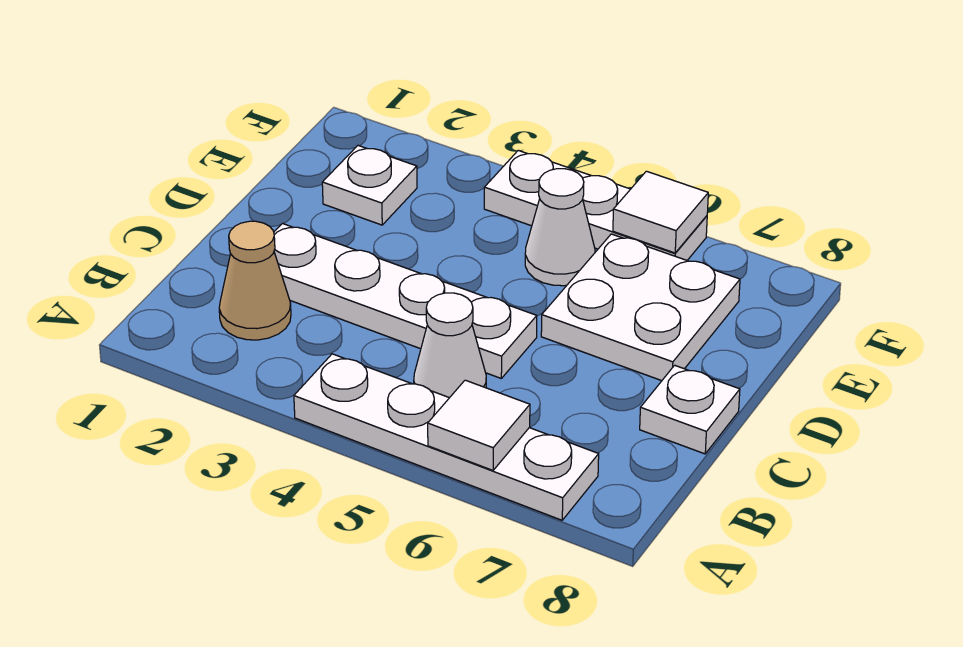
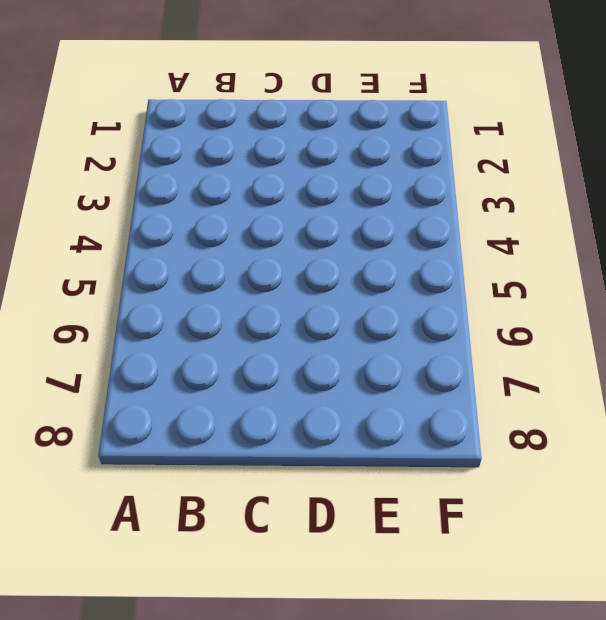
none -> white 1x4 plate [294,354,599,520]
none -> tan 1x1 cone [219,221,291,340]

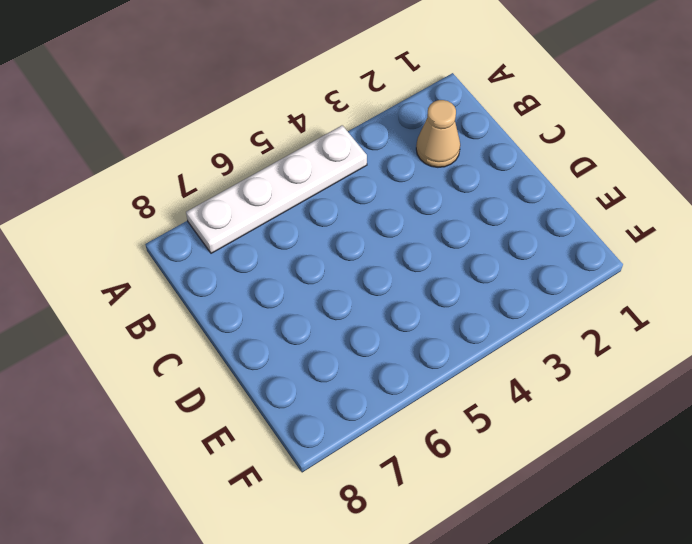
none -> white 1x1 cone [414,293,486,398]
none -> white 1x4 plate [274,224,537,378]

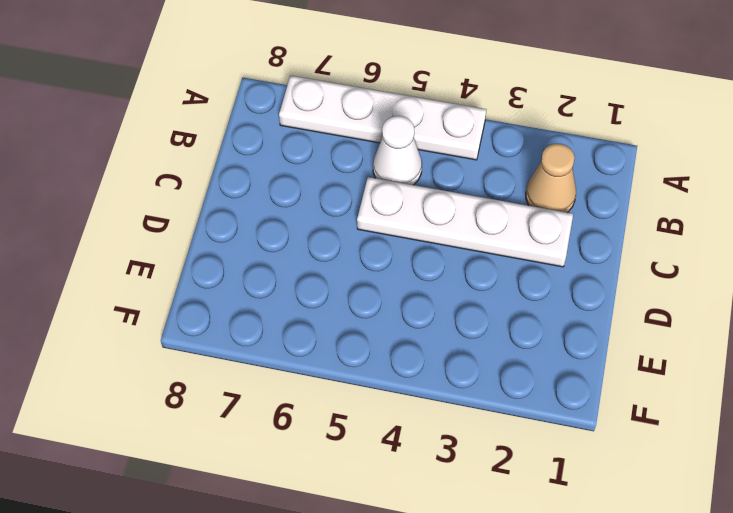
none -> white 1x1 plate [640,365,740,454]
none -> white 2x2 plate [541,234,740,381]

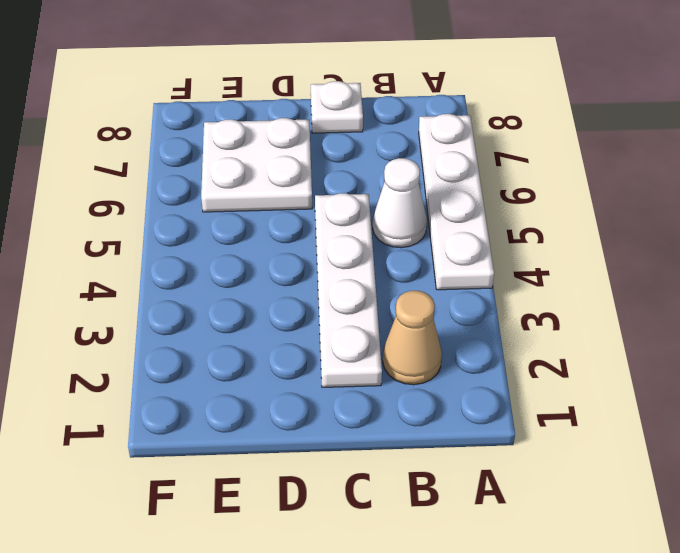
none -> white 1x1 plate [322,146,417,225]
none -> white 1x1 cone [525,169,595,286]

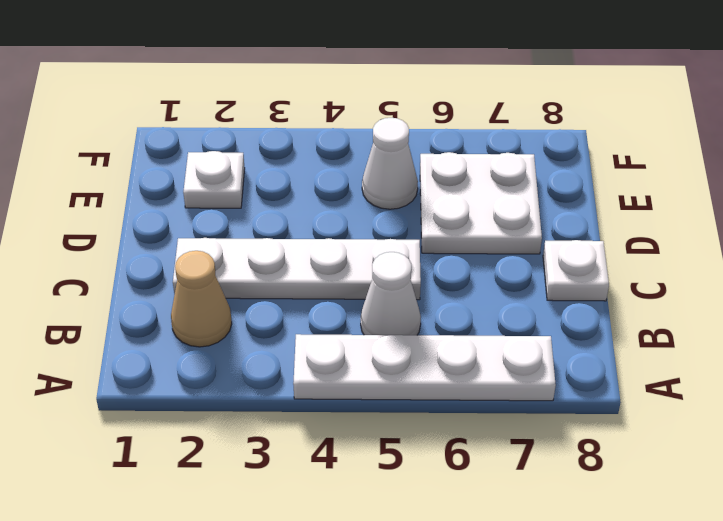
none -> white 1x3 plate [484,150,707,260]
none -> white 1x1 tile [428,380,530,470]

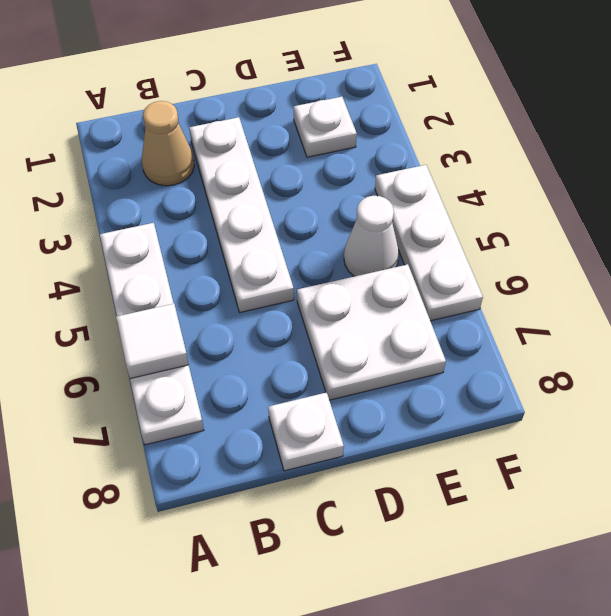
none -> white 1x1 cone [414,293,486,398]
none -> white 1x1 tile [613,171,708,253]

